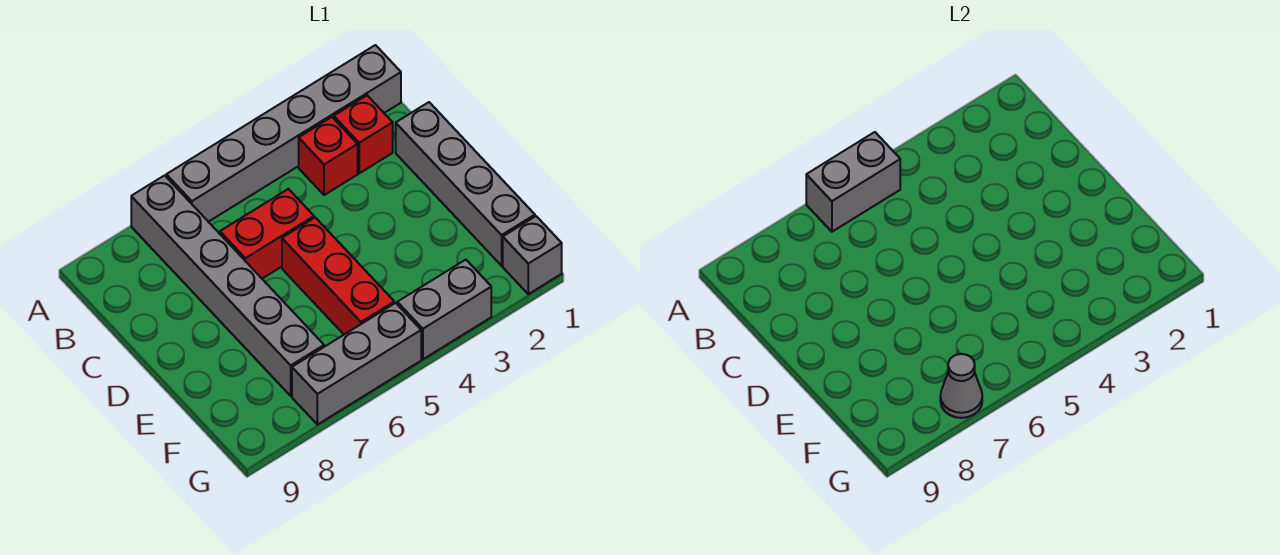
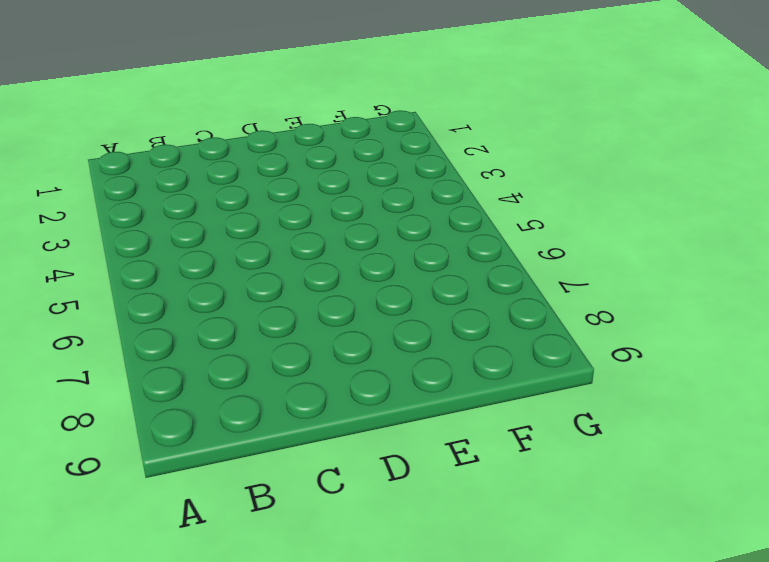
none -> grey 1x6 brick [166,45,401,222]
none -> grey 1x6 brick [131,175,324,396]
none -> red 1x1 brick [334,95,393,173]

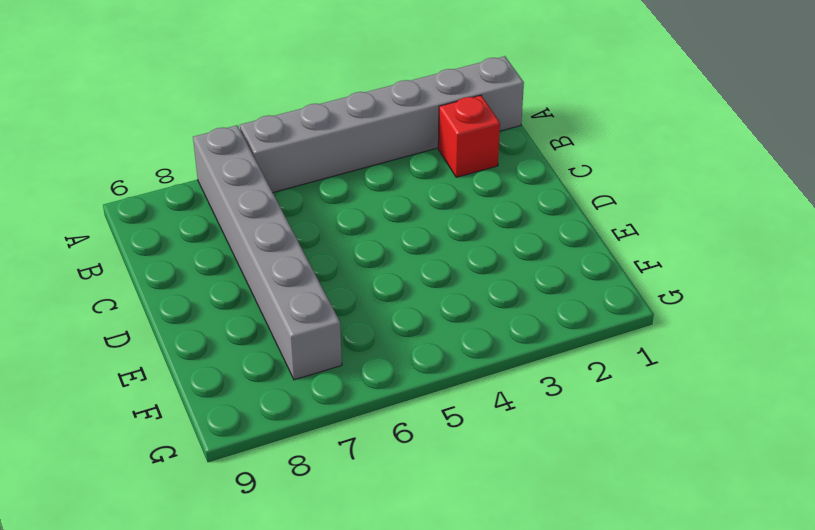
none -> red 1x1 brick [299,117,358,195]
none -> grey 1x4 brick [396,102,535,266]
none -> red 1x2 brick [220,189,314,279]

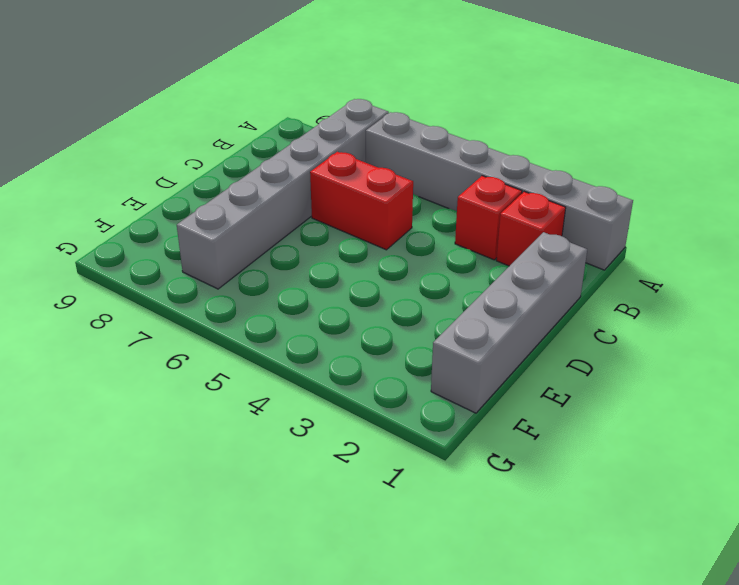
none -> red 1x3 brick [282,218,394,334]
none -> grey 1x1 brick [503,216,562,294]
none -> grey 1x2 brick [397,260,491,359]

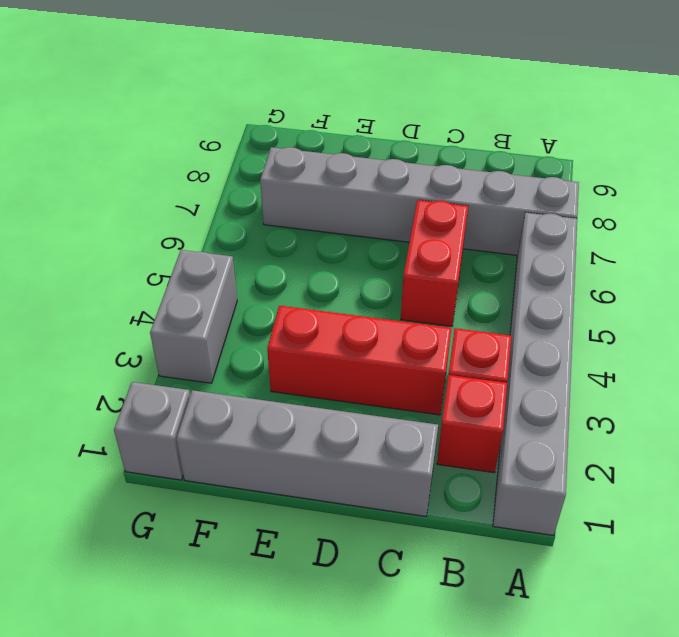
red 1x3 brick [267,306,452,415] -> red 1x3 brick moved to [282,218,394,334]
none -> grey 1x3 brick [292,303,421,425]
none -> grey 1x2 brick [806,132,900,232]
none -> grey 1x1 cone [940,354,982,418]

